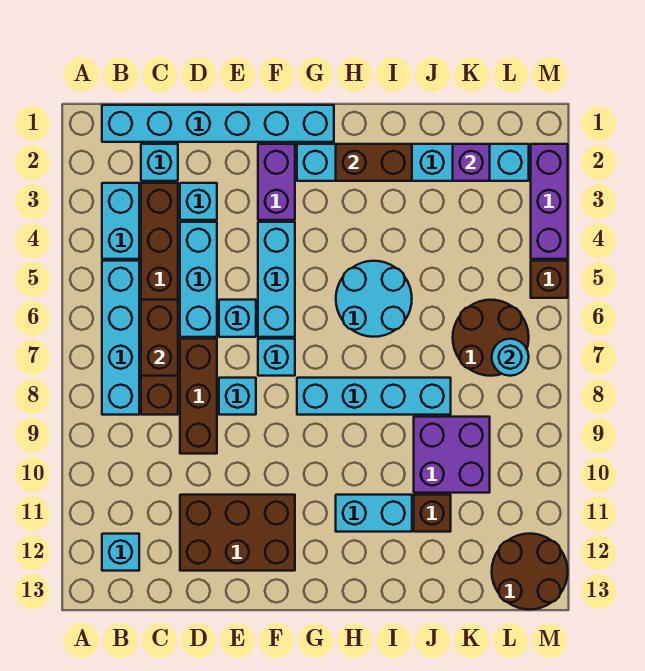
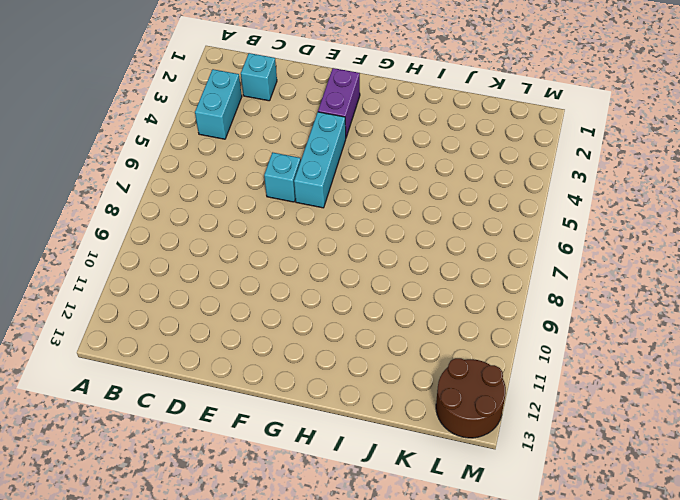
none -> cyan 1x6 brick [102,105,334,142]
none -> cyan 1x4 brick [102,261,139,415]
none -> cyan 1x1 brick [102,534,139,571]

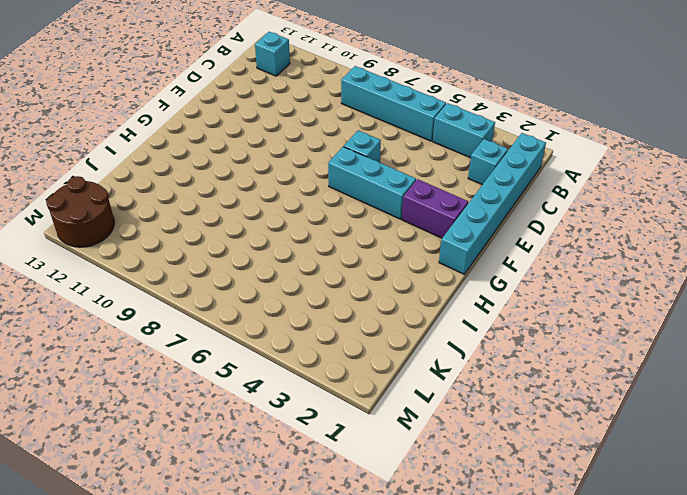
none -> brown 1x6 brick [141,183,178,415]
none -> cyan 1x1 brick [180,183,217,220]
none -> cyan 1x3 brick [180,222,217,337]

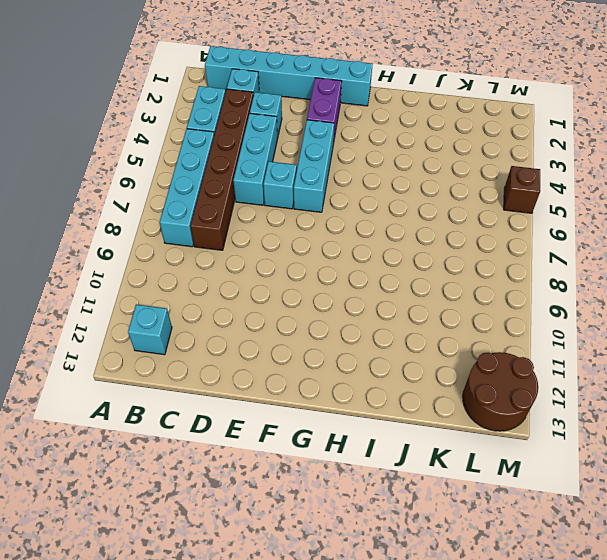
none -> brown 1x3 brick [180,339,217,454]
none -> brown 2x3 brick [180,495,295,571]
none -> cyan 1x1 brick [219,378,256,415]

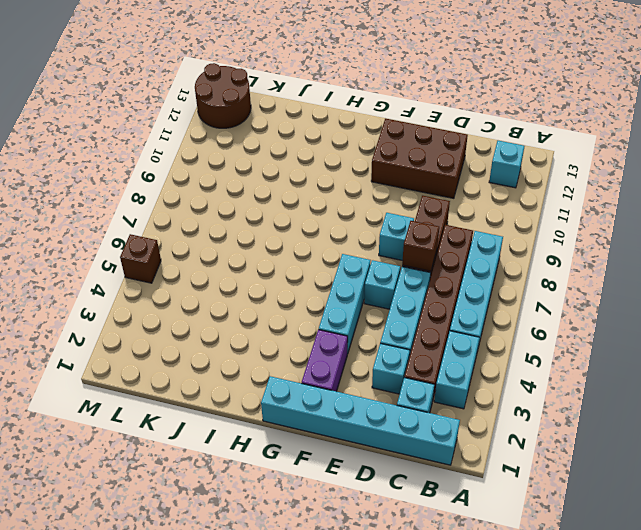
brown 1x1 brick [402,221,439,271] -> brown 1x1 brick moved to [414,495,451,532]
none -> cyan 1x1 brick [258,339,295,376]
none -> cyan 1x6 brick [297,144,529,181]
none -> cyan 1x4 brick [297,378,451,415]

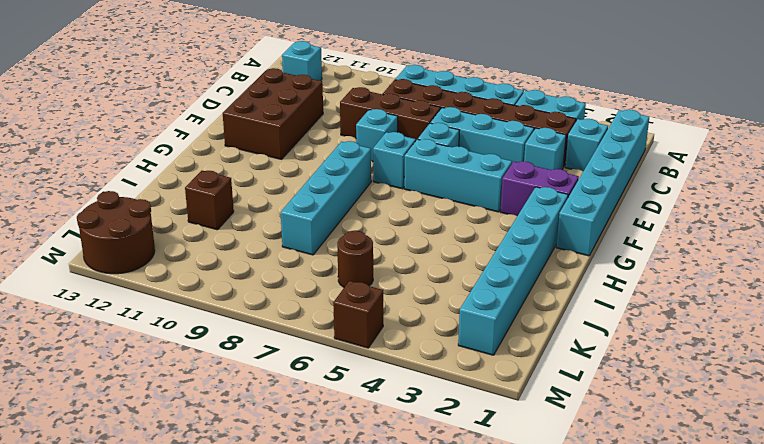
brown 1x1 round brick [337,231,373,287] -> brown 2x2 round brick [453,300,529,376]
none -> cyan 2x2 round brick [336,261,412,337]
none -> cyan 1x2 brick [336,495,412,532]
none -> purple 2x2 brick [414,417,490,493]

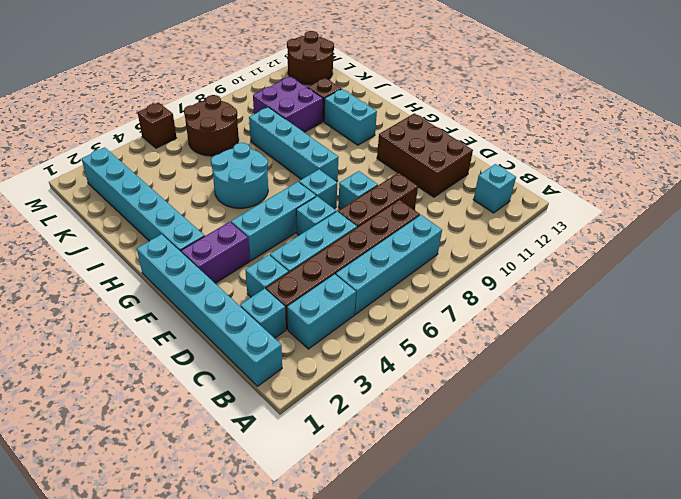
none -> purple 1x3 brick [531,144,568,259]
none -> brown 1x2 brick [141,300,178,376]
none -> brown 1x2 brick [336,144,412,181]

